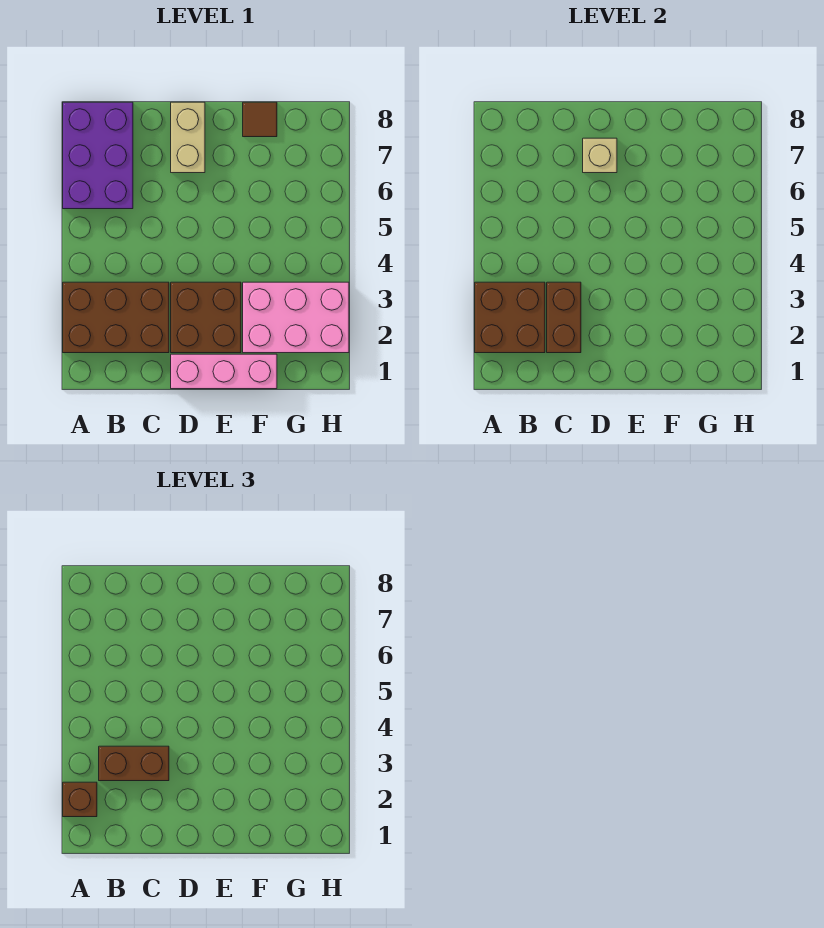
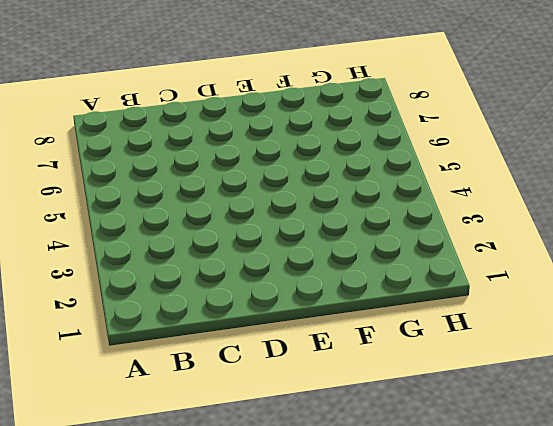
none -> brown 2x3 brick [63,282,169,353]
none -> purple 2x3 brick [63,102,133,209]
none -> pink 1x3 brick [171,354,277,389]

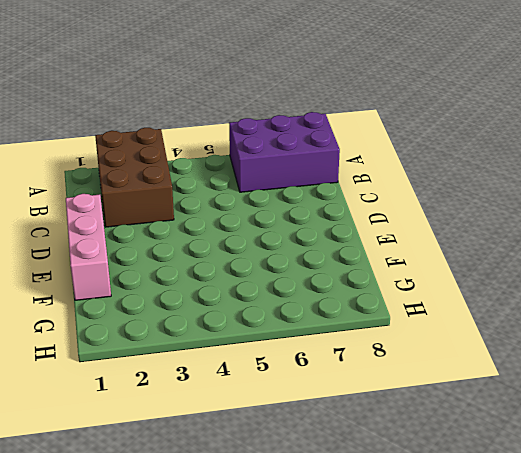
none -> brown 2x2 brick [171,282,241,353]
none -> tan 1x2 brick [171,102,205,173]
none -> pink 2x3 brick [243,282,349,353]

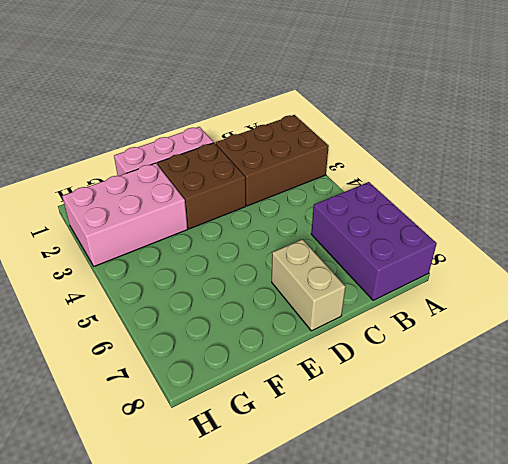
none -> brown 1x1 tile [243,102,277,137]
none -> brown 2x2 brick [475,282,545,353]
none -> brown 1x2 brick [547,282,581,353]

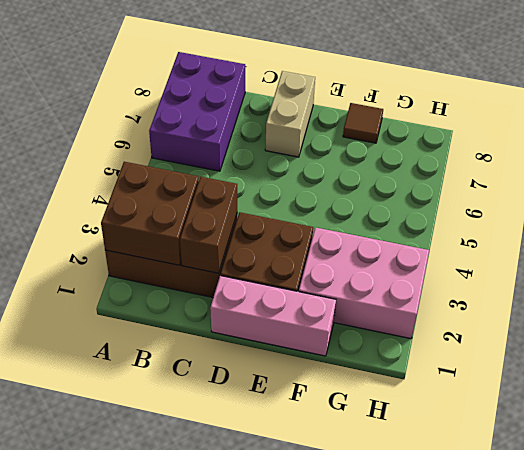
none -> tan 1x1 brick [583,138,617,173]
none -> brown 1x1 brick [63,782,97,817]
none -> brown 1x2 brick [99,746,169,781]

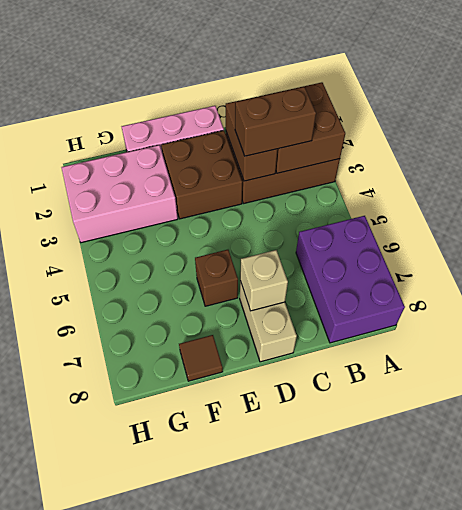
brown 1x1 brick [195,250,238,306] -> brown 1x1 brick moved to [63,782,97,817]

